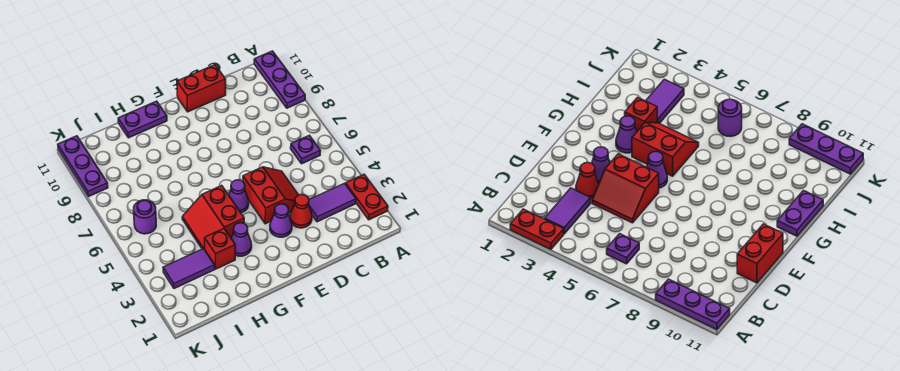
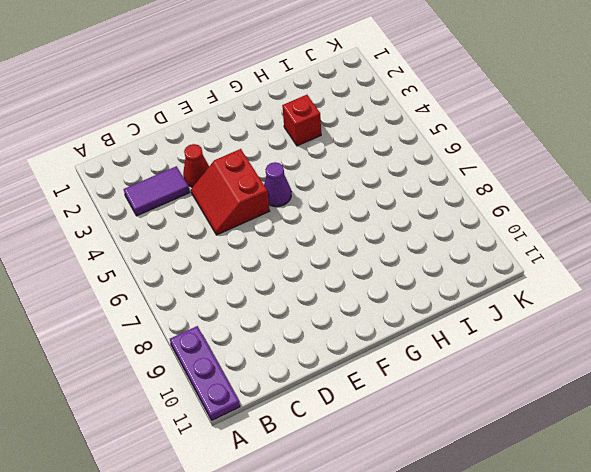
none -> red 1x2 plate [346,175,388,220]
none -> purple 1x1 plate [291,135,321,164]
none -> red 1x2 brick [177,65,226,112]

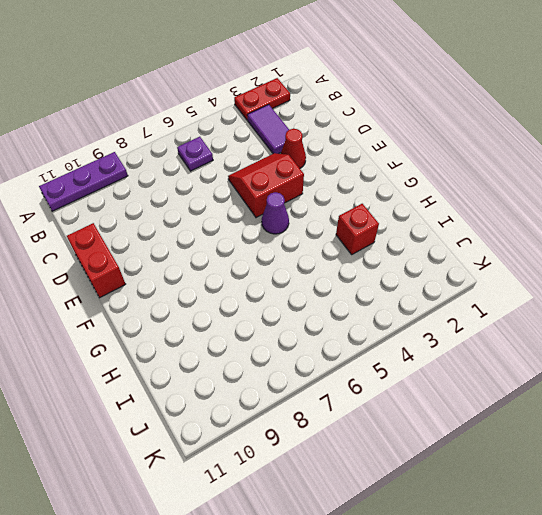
none -> purple 1x1 cone [270,204,292,237]
none -> purple 1x1 cone [231,223,252,256]
none -> red 2x2 slope [182,186,244,249]

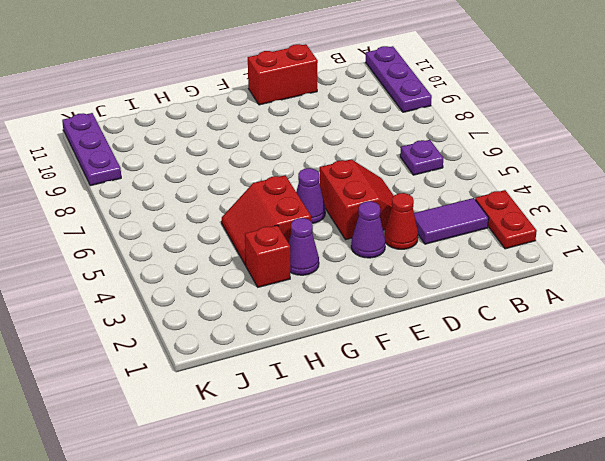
none -> purple 1x2 plate [118,101,167,138]
none -> purple 1x2 tile [163,248,215,289]
none -> purple 1x1 round brick [134,200,156,234]

